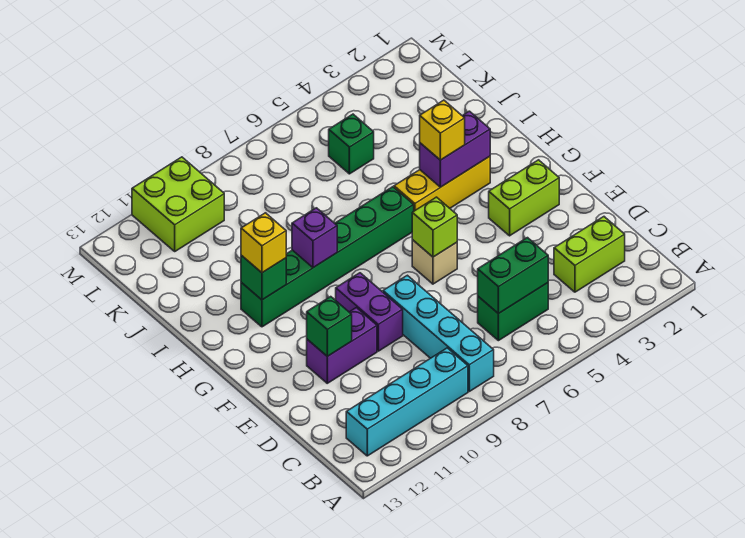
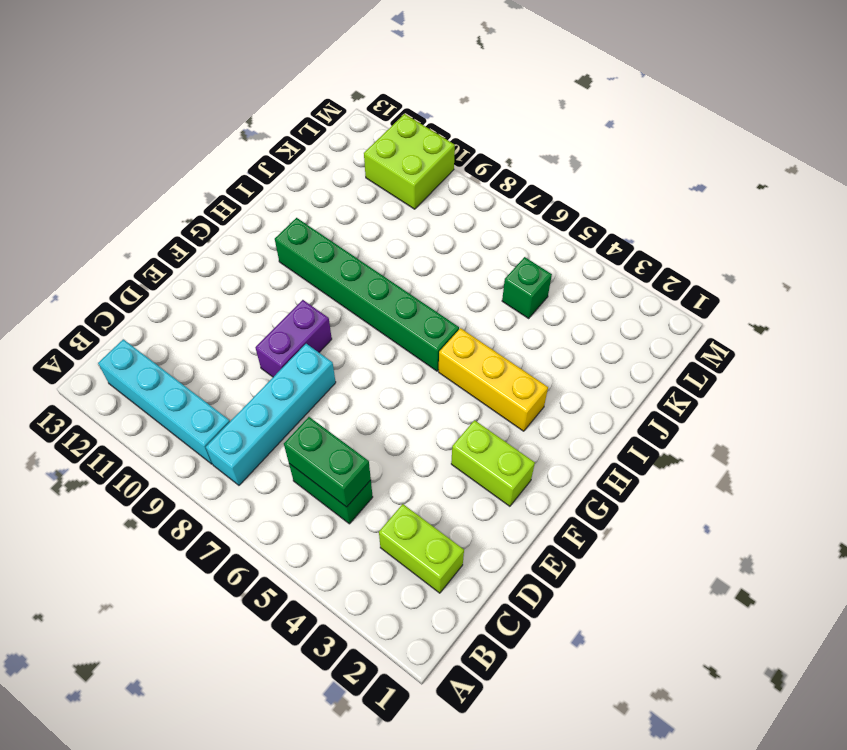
none -> purple 1x2 brick [307,308,377,383]
none -> tan 1x1 brick [412,240,457,284]
none -> green 1x1 brick [307,297,352,356]

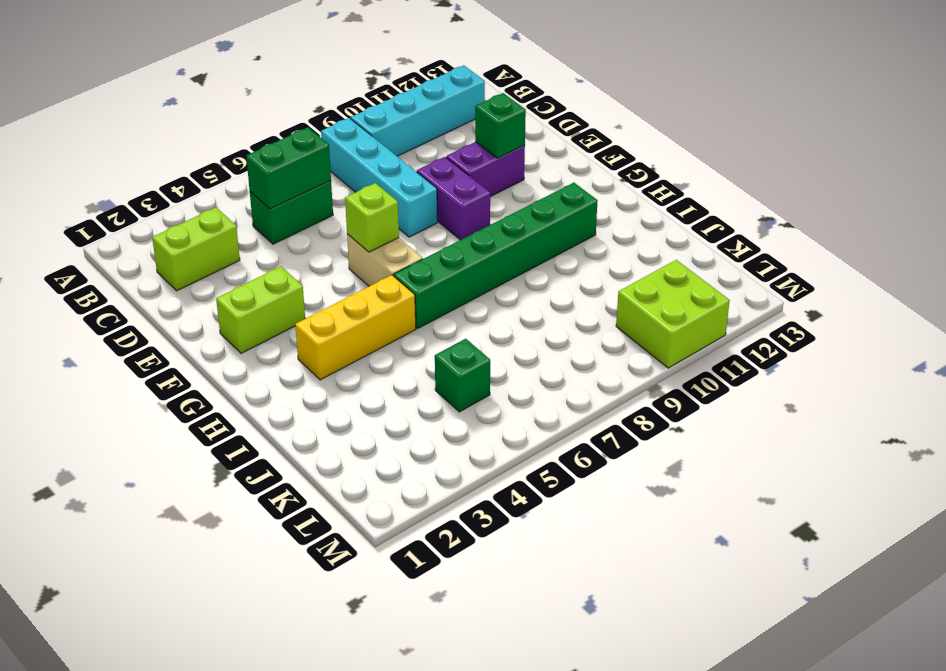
tan 1x2 brick [347,234,423,286] -> tan 1x1 brick [412,240,457,284]
none -> purple 1x2 brick [420,111,490,187]
none -> purple 1x1 brick [292,208,337,268]
none -> green 1x1 brick [241,255,286,300]

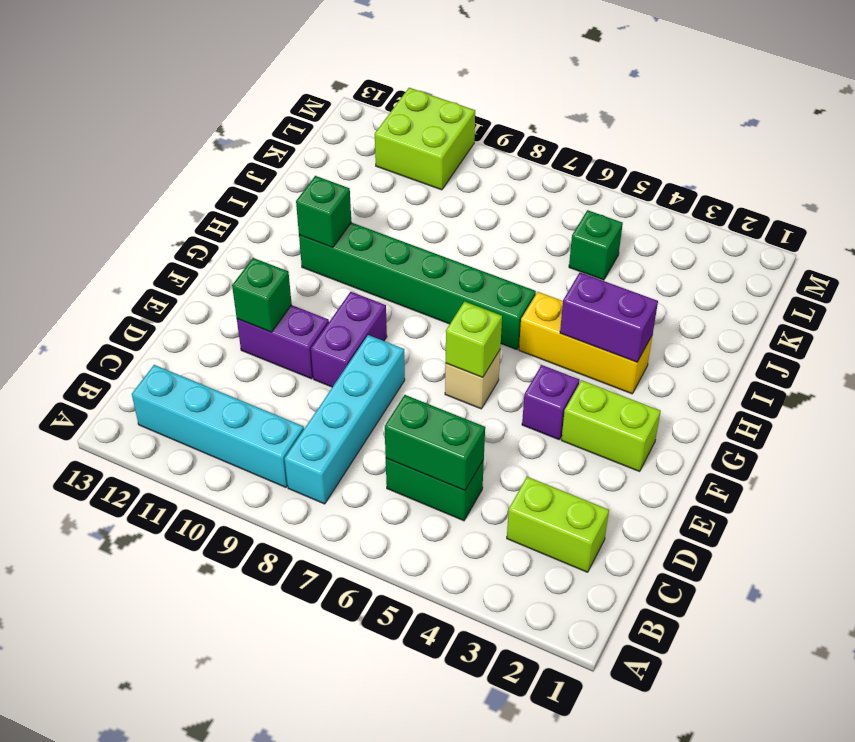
purple 1x1 brick [522,365,579,440] -> purple 1x1 brick moved to [292,208,337,268]
none -> yellow 1x1 brick [420,100,465,160]
none -> yellow 1x1 brick [241,213,286,273]

